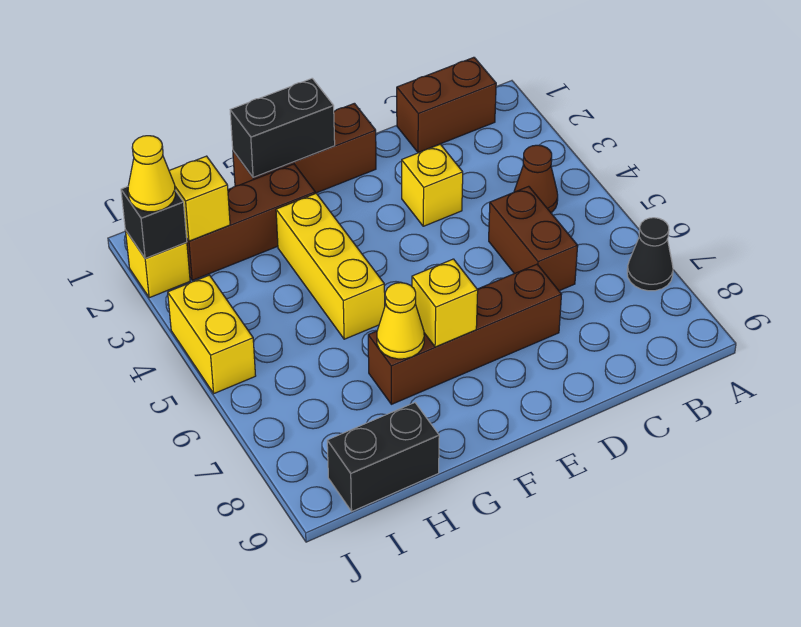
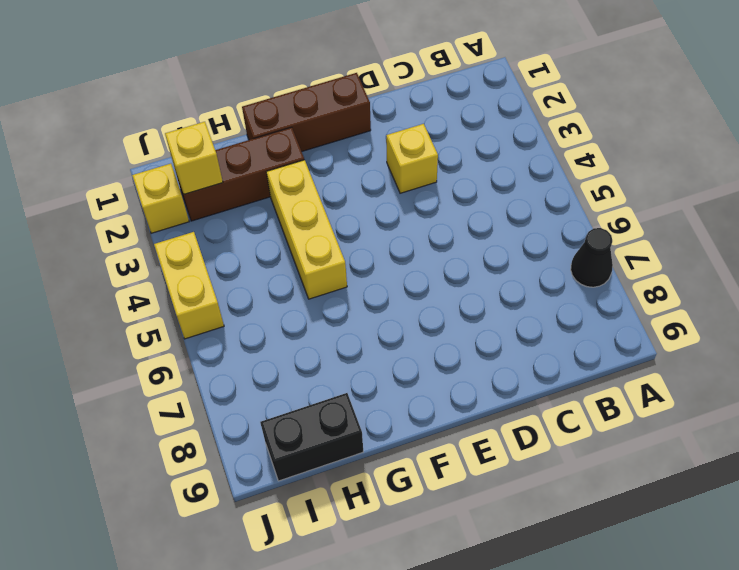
none -> brown 1x2 brick [397,57,496,153]
none -> brown 1x1 cone [514,145,558,213]
none -> brown 1x2 brick [489,186,578,291]

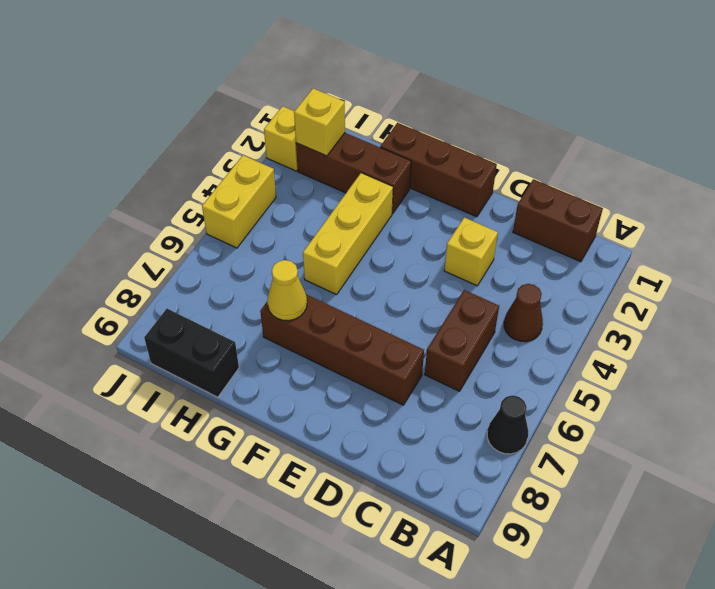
none -> black 1x2 brick [230,79,335,178]
none -> yellow 1x1 brick [412,259,478,347]
none -> black 1x1 brick [121,187,187,258]

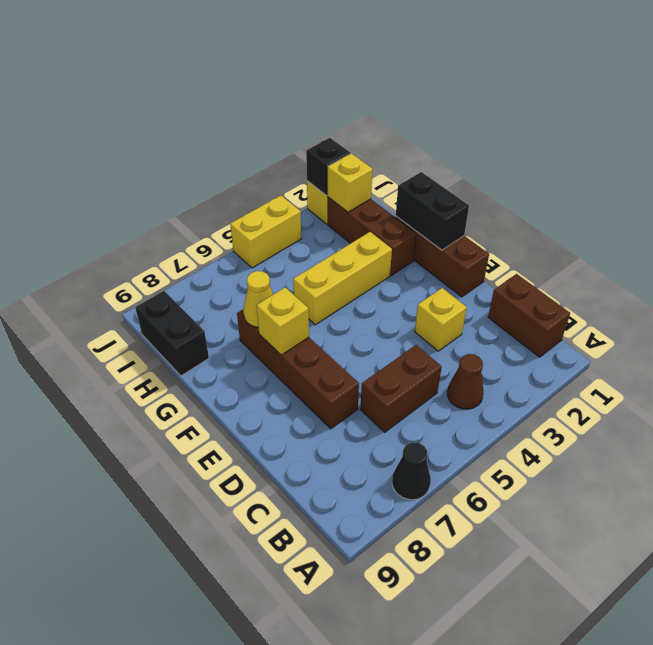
none -> yellow 1x1 cone [128,136,175,212]

